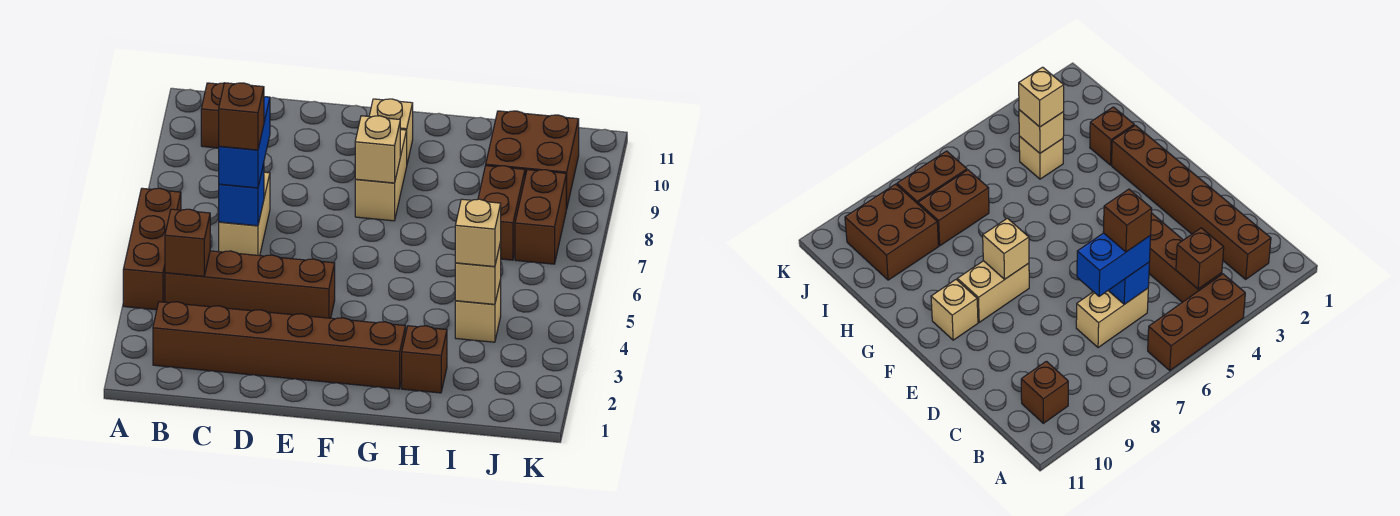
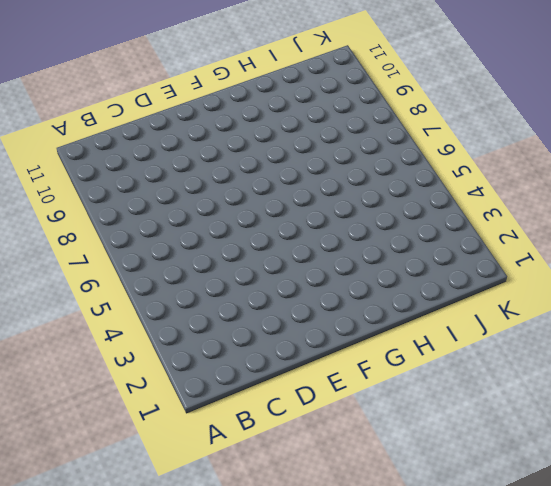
none -> brown 1x3 brick [123,188,181,310]
none -> brown 1x6 brick [153,302,406,389]
none -> brown 1x4 brick [165,251,335,318]

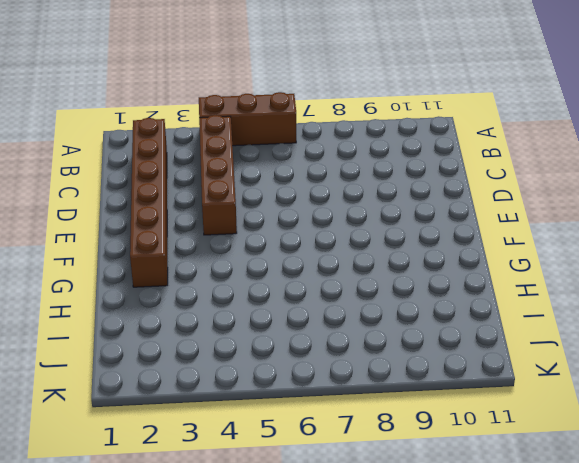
none -> brown 1x1 brick [201,83,224,148]
none -> tan 1x2 brick [219,172,270,256]
none -> tan 1x2 brick [355,129,407,221]

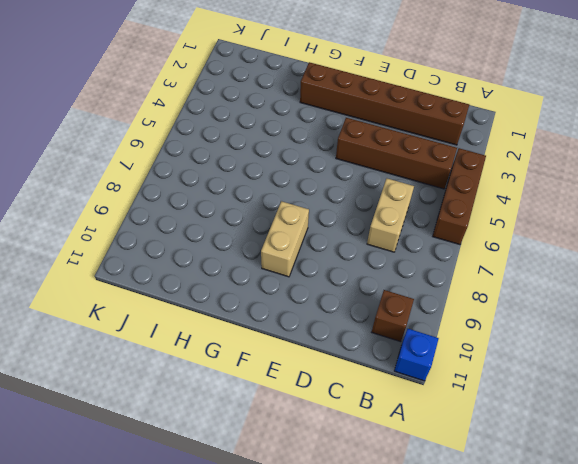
blue 1x1 brick [394,329,439,381] -> blue 1x1 brick moved to [219,164,264,226]
none -> tan 1x1 brick [369,99,413,163]
none -> brown 1x1 brick [402,326,447,393]
none -> tan 1x1 brick [455,280,501,342]

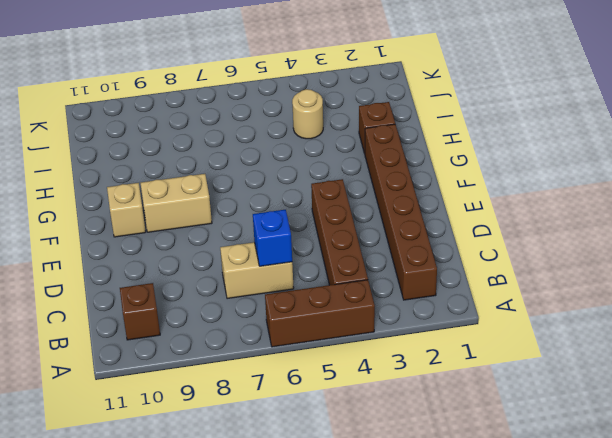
tan 1x1 round brick [292,89,323,139] -> tan 1x1 brick [455,280,501,342]
none -> brown 1x2 brick [478,166,525,260]
none -> brown 2x2 brick [486,111,579,209]
none -> brown 1x2 brick [515,170,566,264]

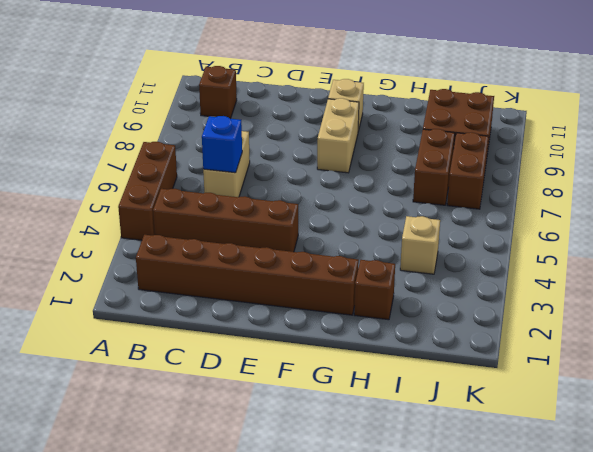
none -> brown 1x1 brick [165,209,210,276]
none -> tan 1x1 brick [355,116,400,183]
none -> tan 1x1 brick [455,242,501,304]

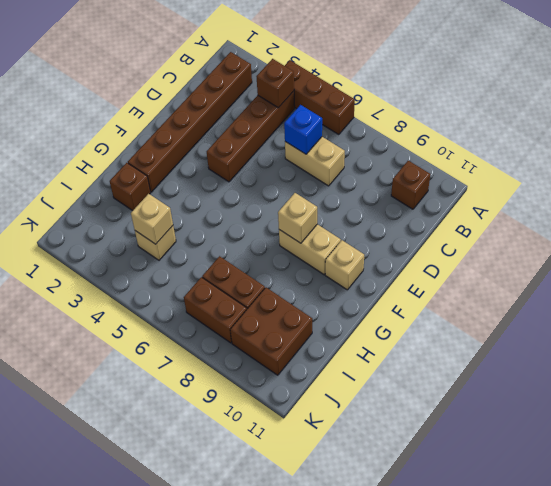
none -> blue 1x2 brick [219,97,270,188]
none -> tan 1x1 brick [455,199,501,267]
none -> brown 1x1 brick [219,83,264,150]

